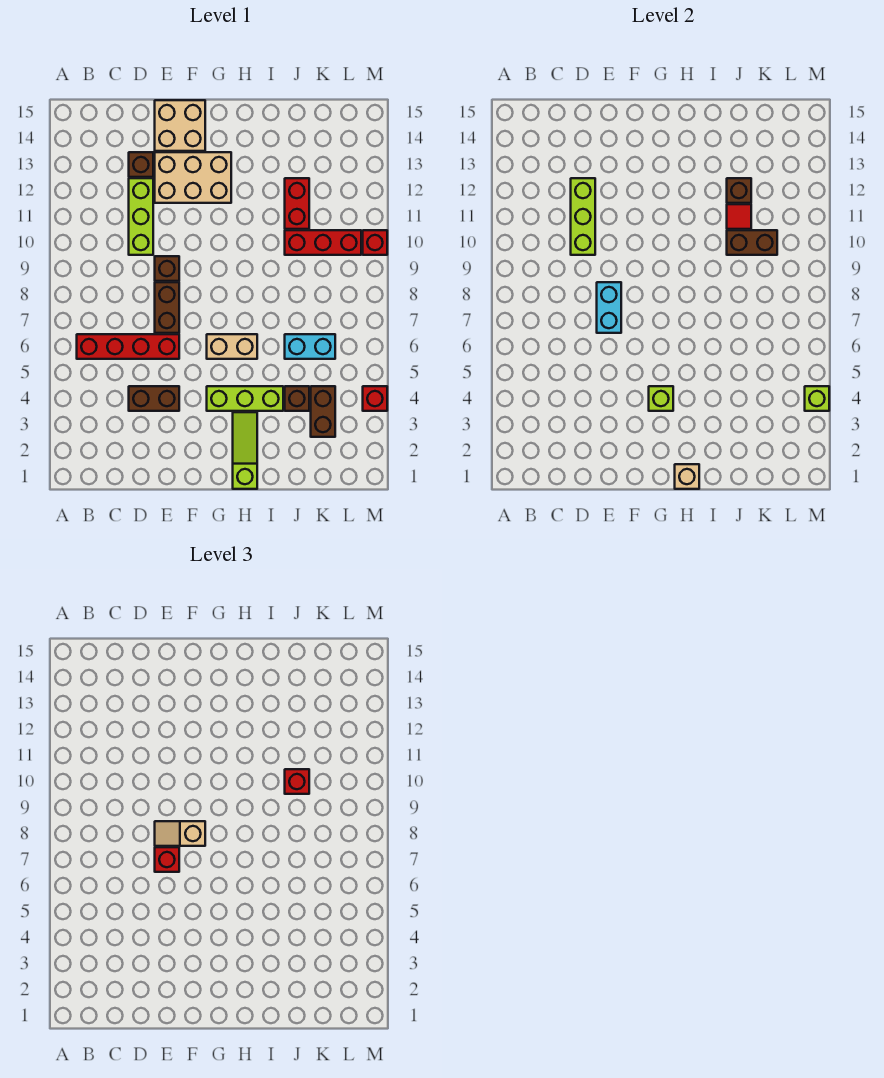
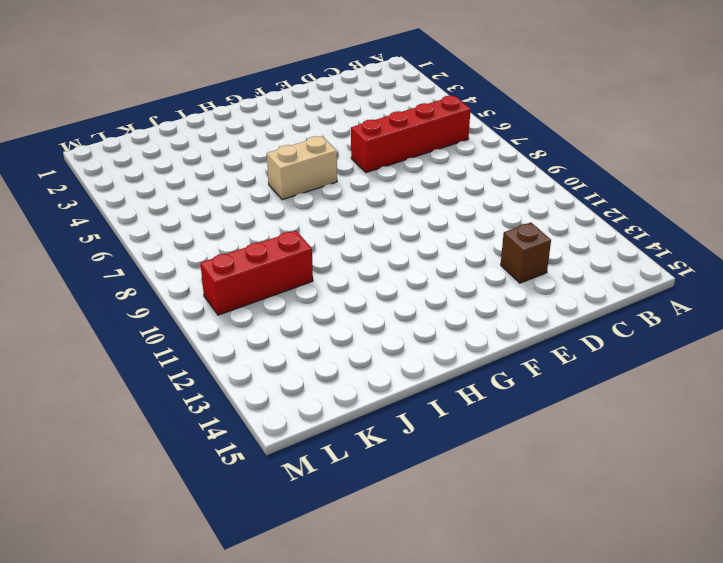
none -> brown 1x2 brick [129,386,179,411]
none -> lime 1x3 brick [129,178,153,255]
none -> brown 1x2 brick [155,282,179,333]

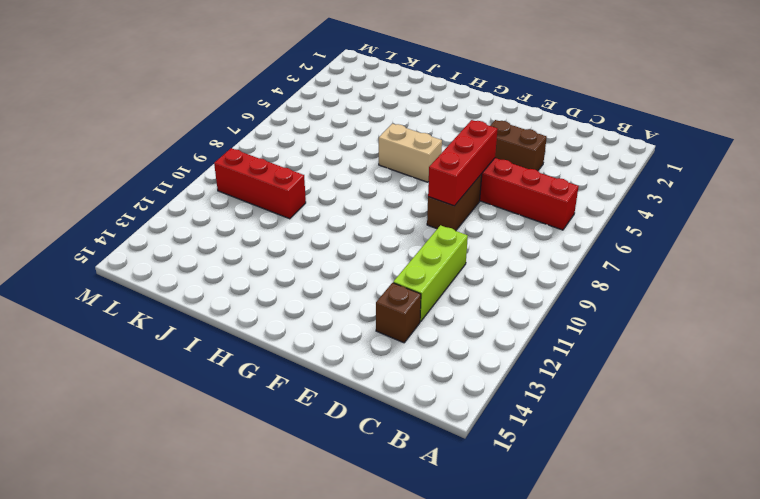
red 1x3 brick [428,120,498,206] -> cyan 1x2 brick [597,282,621,333]
none -> brown 1x1 brick [155,256,179,281]
none -> tan 2x3 brick [155,152,231,203]
none -> tan 2x2 brick [155,100,205,151]

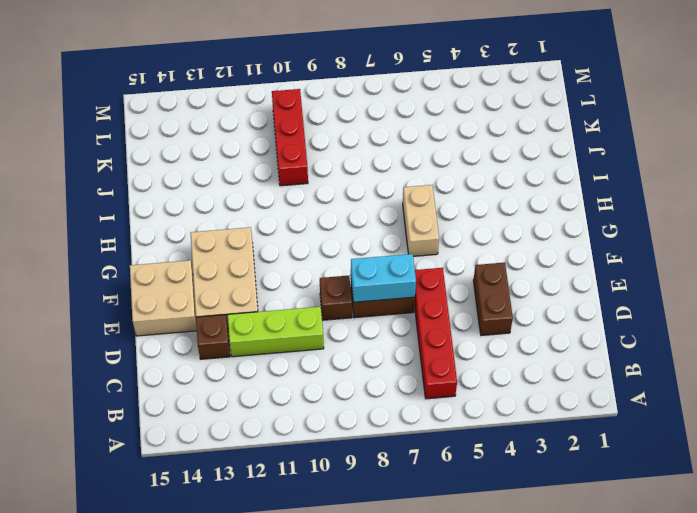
none -> lime 1x3 brick [207,386,283,411]
none -> lime 1x3 slope [233,412,257,489]
none -> brown 1x1 brick [285,386,309,411]

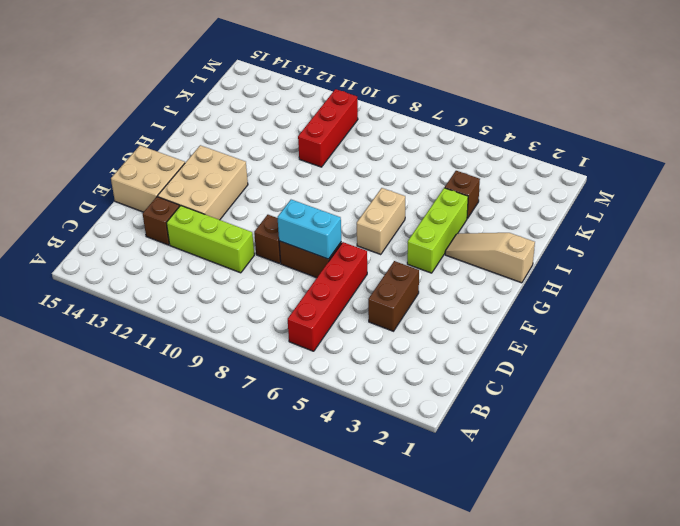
tan 1x3 slope [445,233,535,283] -> lime 1x3 slope [233,412,257,489]
none -> cyan 1x2 brick [285,334,335,359]
none -> red 1x2 brick [285,178,309,229]
none -> brown 1x2 brick [311,386,335,437]

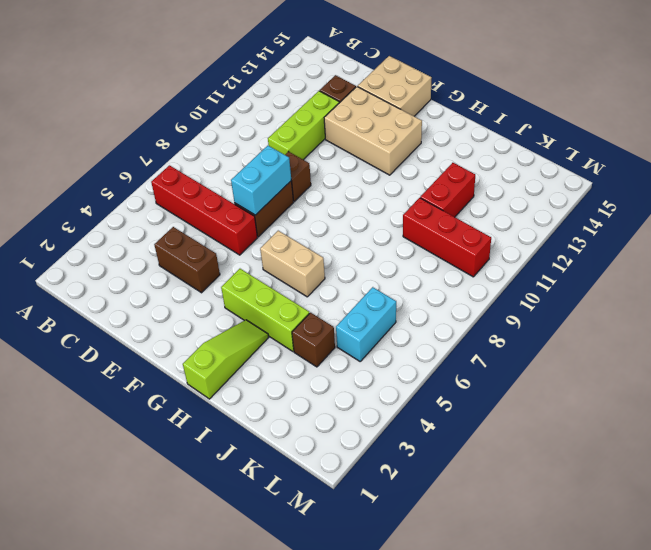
cyan 1x2 brick [336,287,396,361] -> cyan 1x2 brick turned to [285,334,335,359]
none -> brown 1x2 brick [311,386,335,437]
none -> red 1x1 brick [363,386,387,411]
none -> red 1x1 brick [363,230,387,255]

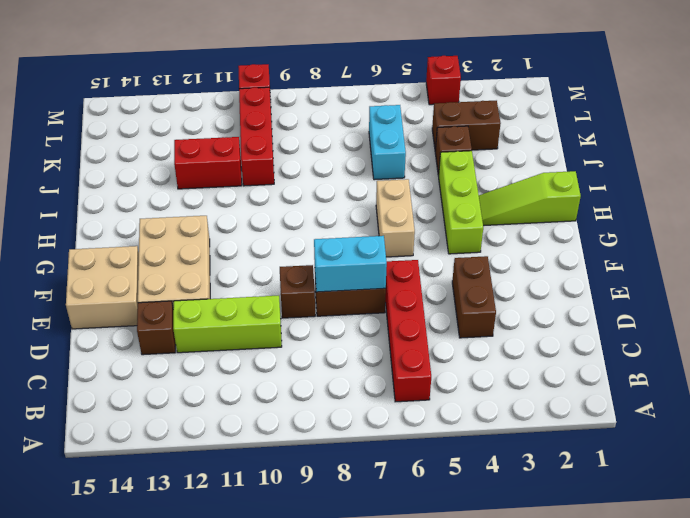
none -> lime 1x3 brick [571,178,595,255]
none -> lime 1x1 brick [649,386,673,411]
none -> tan 1x1 brick [675,464,699,489]

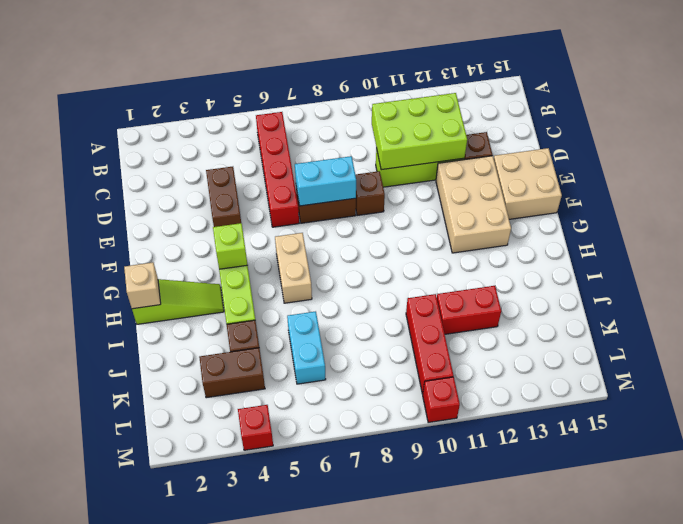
lime 2x3 brick [372,93,467,170] -> lime 1x3 brick [571,178,595,255]
none -> brown 1x2 brick [727,230,777,255]
none -> red 1x1 tile [727,204,751,229]
none -> brown 1x1 brick [727,178,751,203]

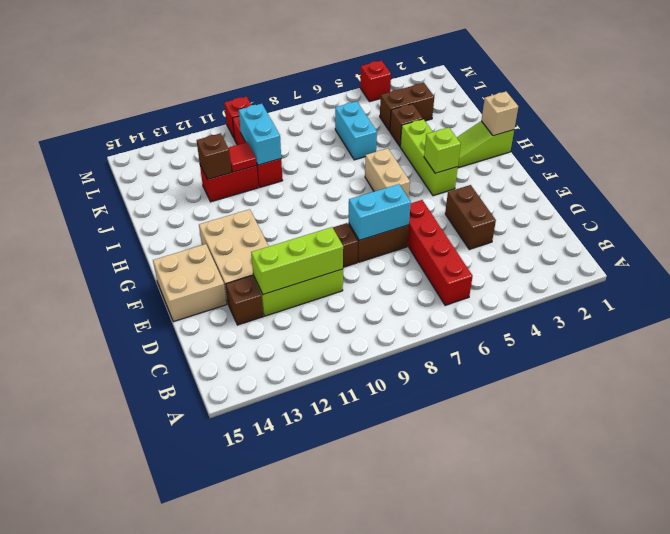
cyan 1x2 brick [239,104,281,165] -> brown 1x2 brick [727,230,777,255]
none -> lime 1x1 brick [805,386,829,411]
none -> red 1x1 brick [155,847,179,872]
none -> tan 1x2 slope [155,821,205,846]

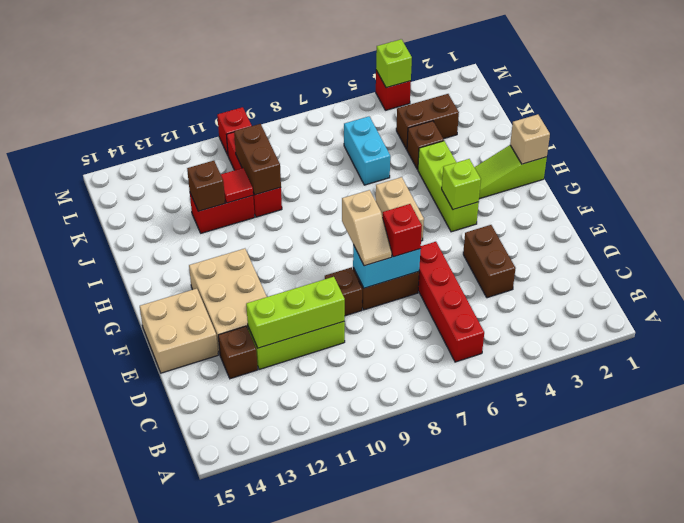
none -> red 1x1 brick [285,769,309,794]

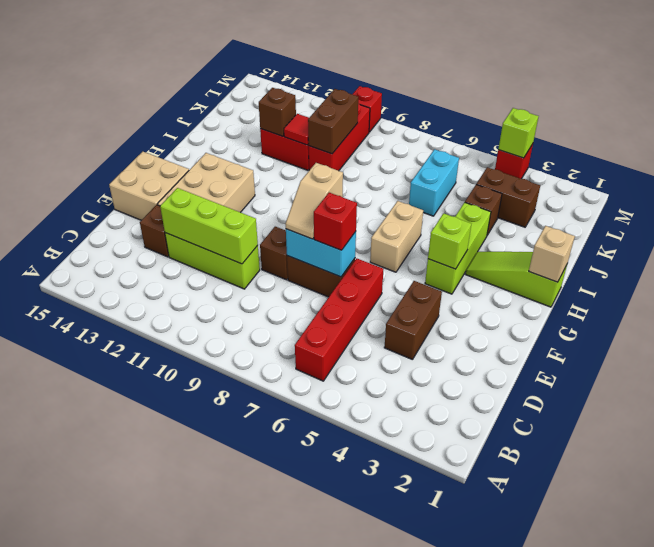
none -> red 1x1 brick [285,769,309,794]

